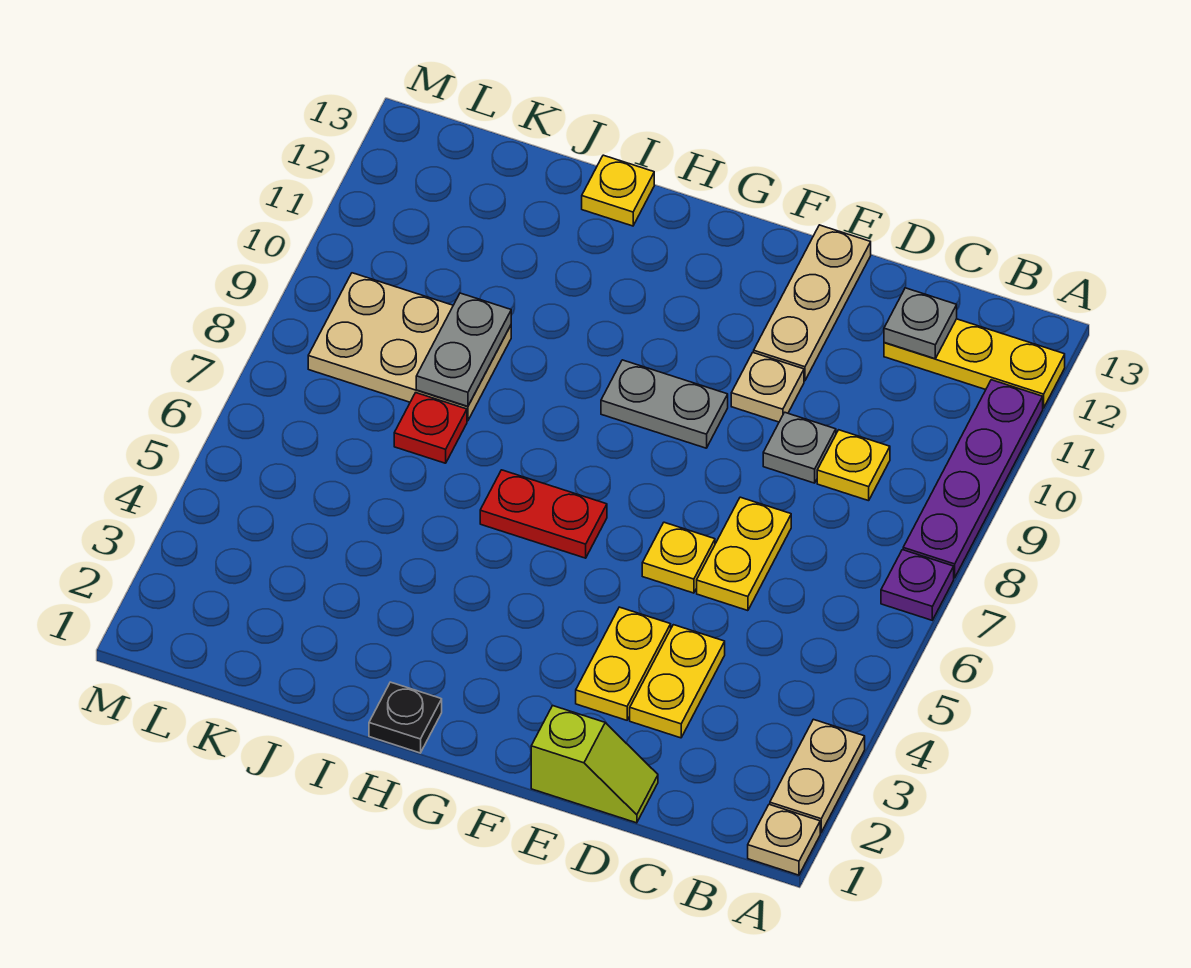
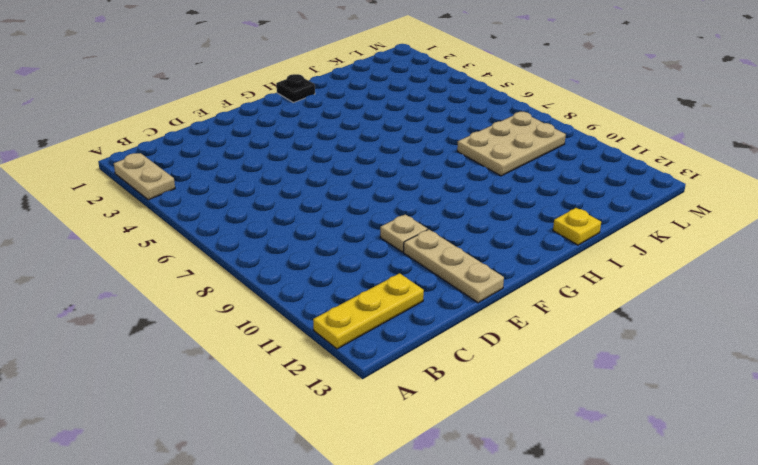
none -> tan 1x1 plate [748,804,820,875]
none -> purple 1x1 plate [881,550,954,620]
none -> purple 1x4 plate [903,380,1043,578]

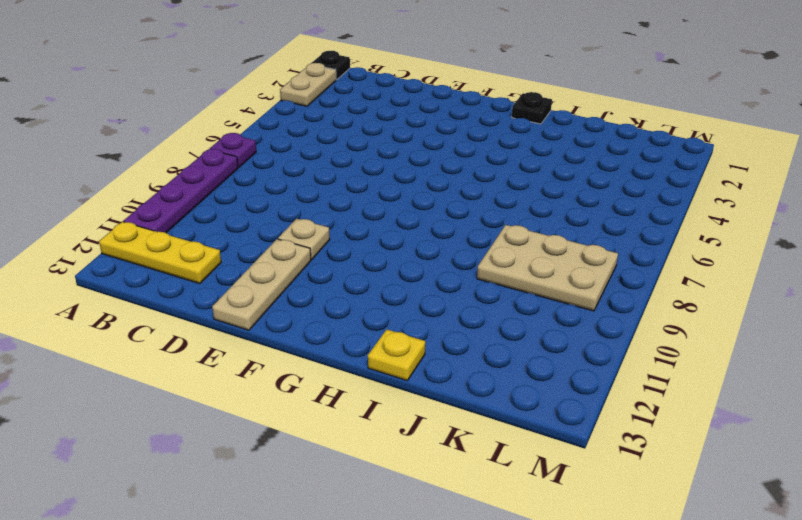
black 1x1 plate [312,51,350,80] -> tan 1x1 plate [748,804,820,875]
none -> yellow 1x1 plate [817,430,890,501]
none -> lime 1x2 slope [531,706,658,823]
none -> yellow 1x2 plate [630,625,725,738]

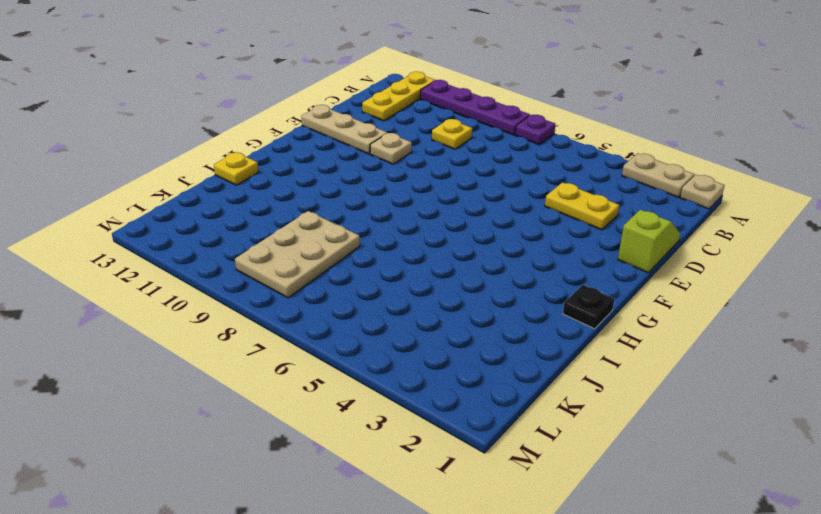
none -> yellow 1x2 plate [697,497,791,611]
none -> grey 1x1 plate [763,412,836,483]
none -> yellow 1x2 plate [576,607,671,720]

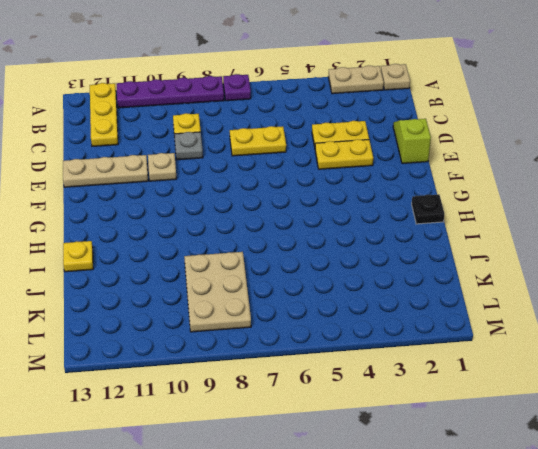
none -> yellow 1x1 plate [642,522,715,593]
none -> grey 1x2 plate [601,360,728,448]
none -> red 1x2 plate [480,470,607,558]

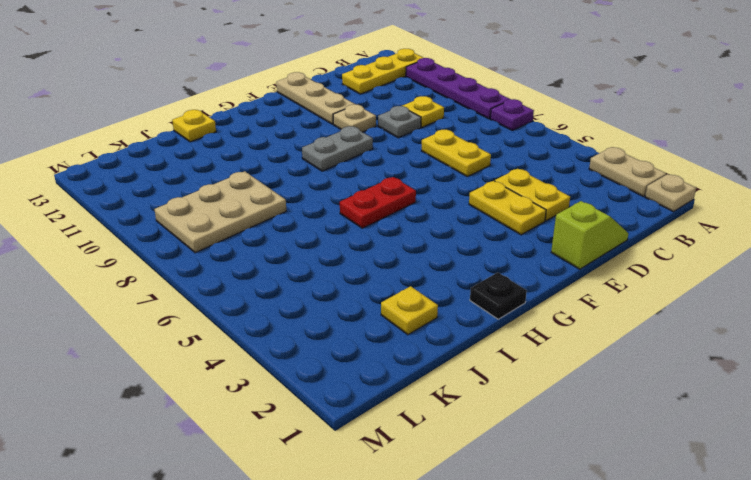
yellow 1x1 plate [381,286,438,335] -> yellow 1x1 plate moved to [642,522,715,593]
none -> red 1x1 plate [394,393,467,463]
none -> grey 1x1 plate [884,288,957,359]
none -> grey 1x2 plate [416,293,511,406]

